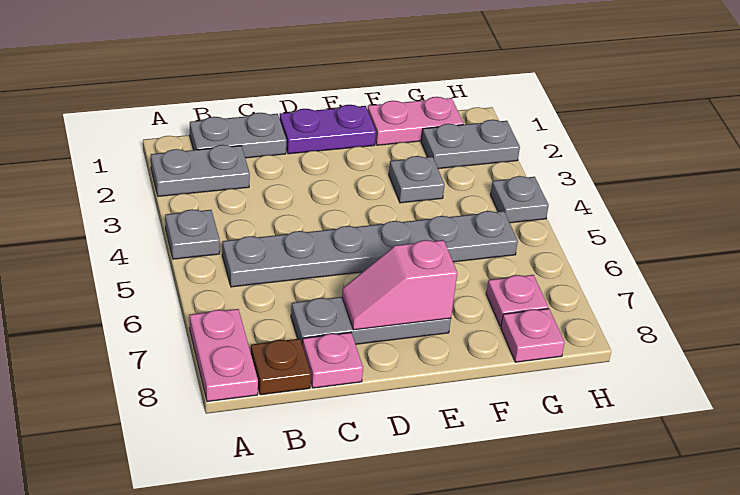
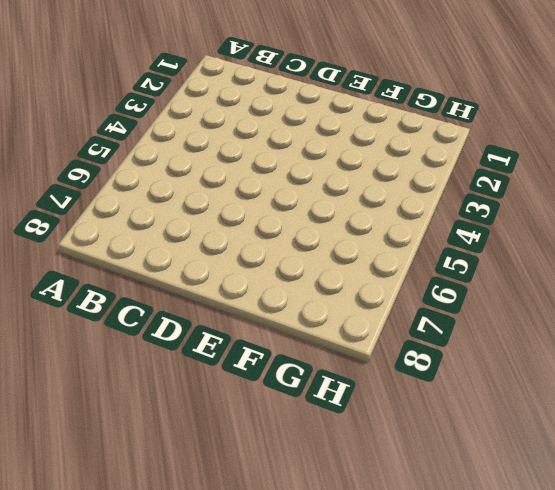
none -> grey 1x2 plate [151,145,250,196]
none -> grey 1x1 plate [165,209,220,259]
none -> pink 1x2 plate [189,309,258,402]

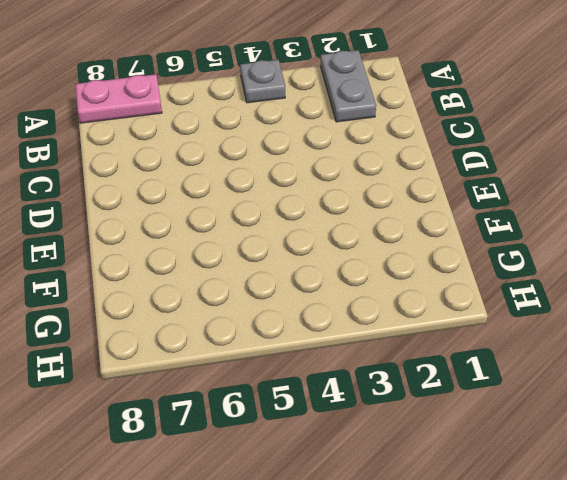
none -> grey 1x2 plate [190,113,287,158]
none -> grey 1x6 plate [222,211,518,287]
none -> brown 1x1 plate [251,339,311,395]

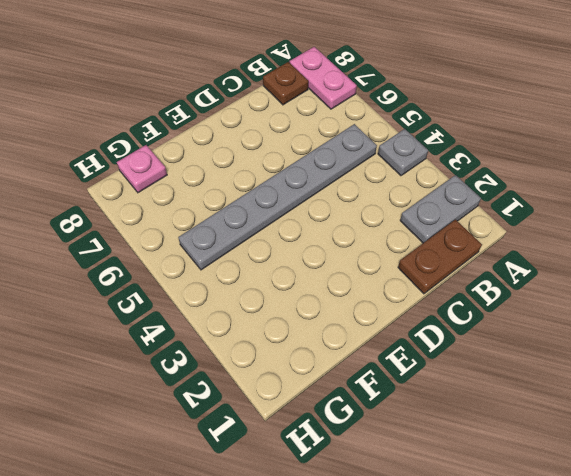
brown 1x2 plate [398,220,482,294] -> grey 1x2 plate [190,113,287,158]
none -> grey 1x3 plate [291,297,451,344]
none -> pink 1x1 plate [302,332,363,388]
none -> purple 1x2 plate [280,105,376,154]

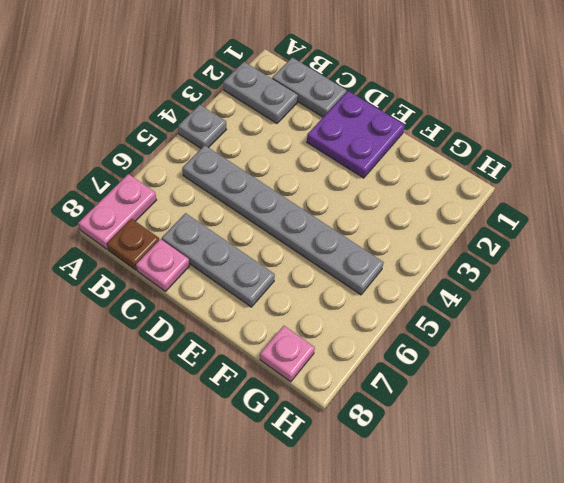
purple 2x2 plate [307,91,405,178] -> purple 1x2 plate [280,105,376,154]
none -> pink 1x2 plate [367,97,463,145]
none -> grey 1x1 plate [389,156,445,203]
none -> grey 1x2 plate [421,120,520,169]

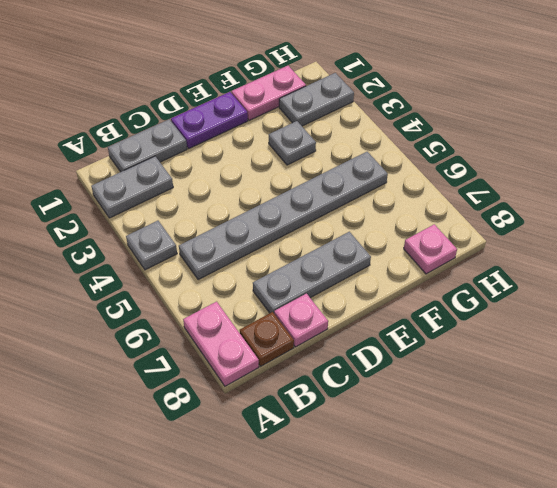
none -> pink 1x1 plate [486,275,548,327]
none -> grey 1x1 plate [490,176,549,223]
none -> pink 1x2 slope [342,240,457,330]

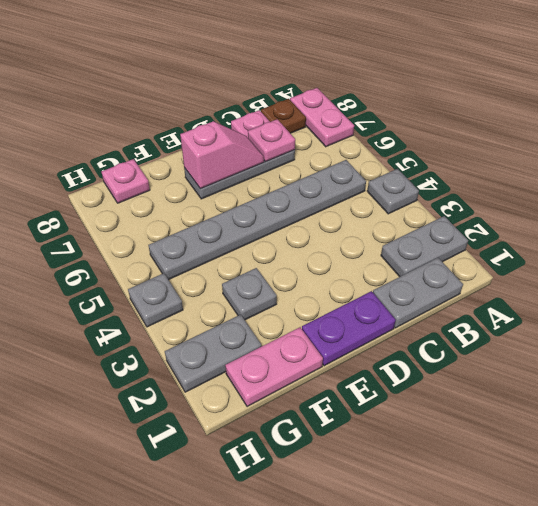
pink 1x1 plate [248,119,295,162] -> pink 1x1 plate moved to [486,275,548,327]

